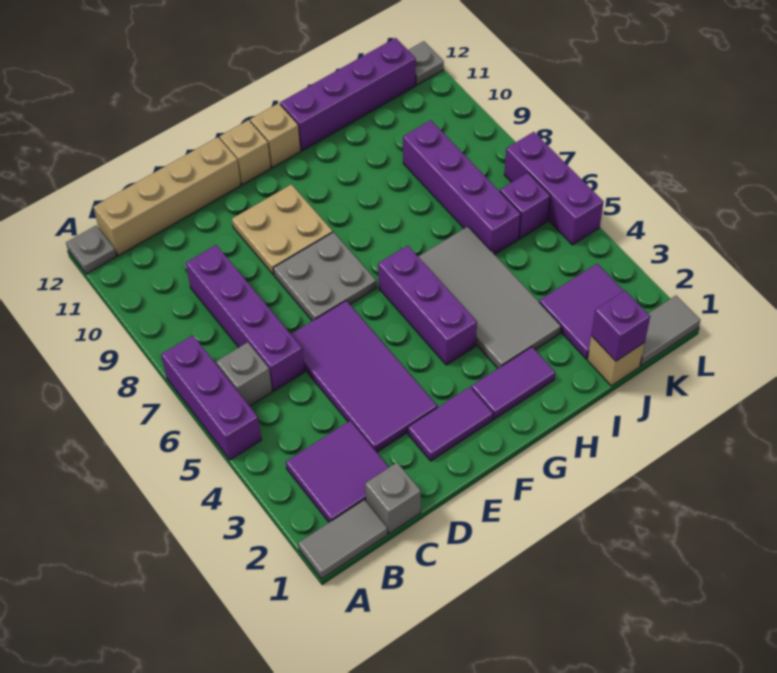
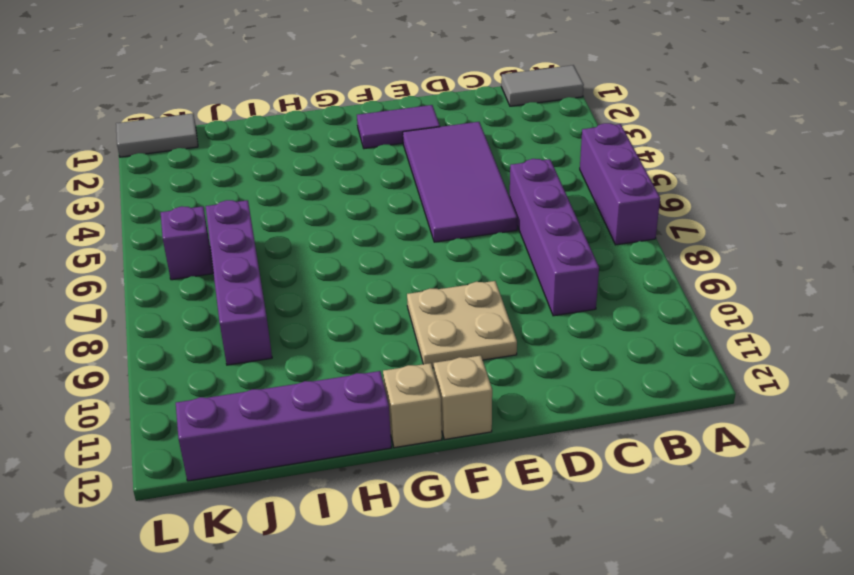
none -> grey 1x1 plate [66,226,117,274]
none -> purple 2x2 tile [286,421,389,522]
none -> grey 1x1 brick [216,342,272,406]

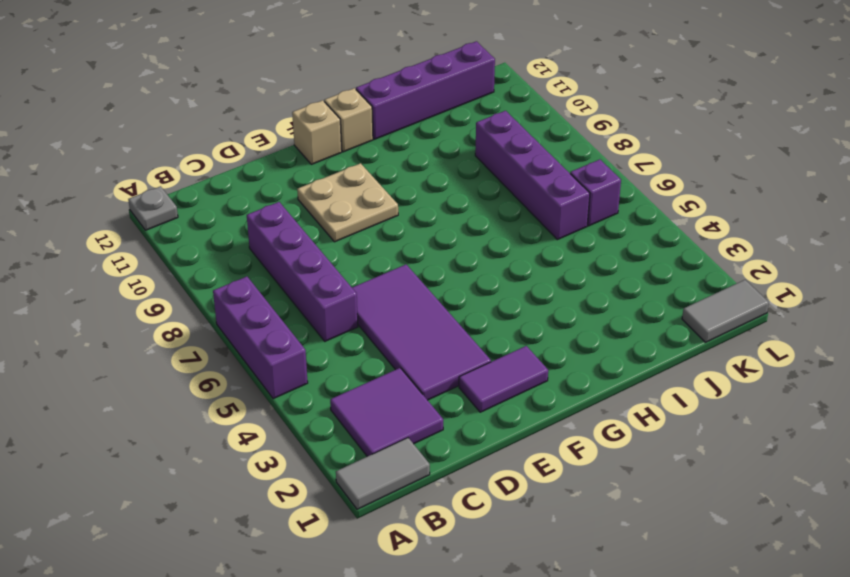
none -> grey 1x1 brick [216,342,272,406]
none -> tan 1x4 brick [93,137,241,256]
none -> grey 1x1 brick [365,463,421,534]

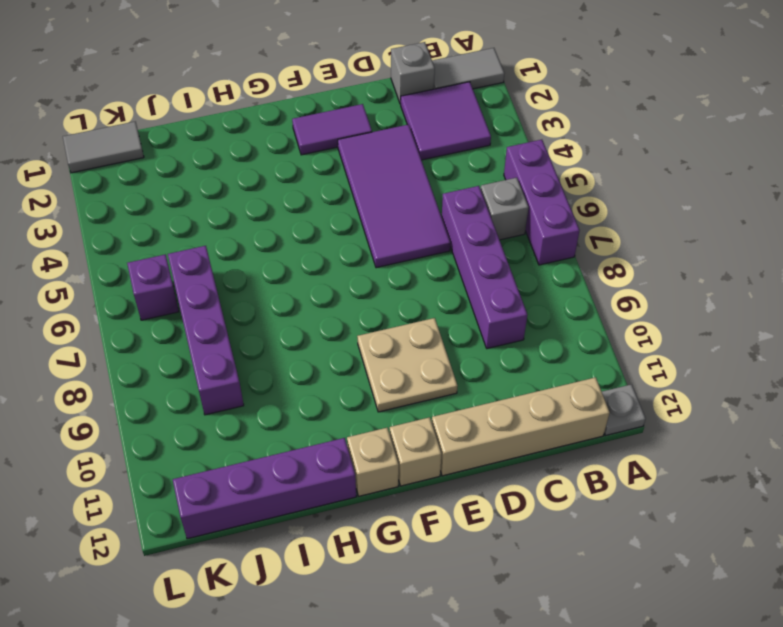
none -> grey 2x2 plate [273,232,376,321]
none -> purple 1x2 tile [471,347,555,419]
none -> purple 1x3 brick [378,245,477,365]

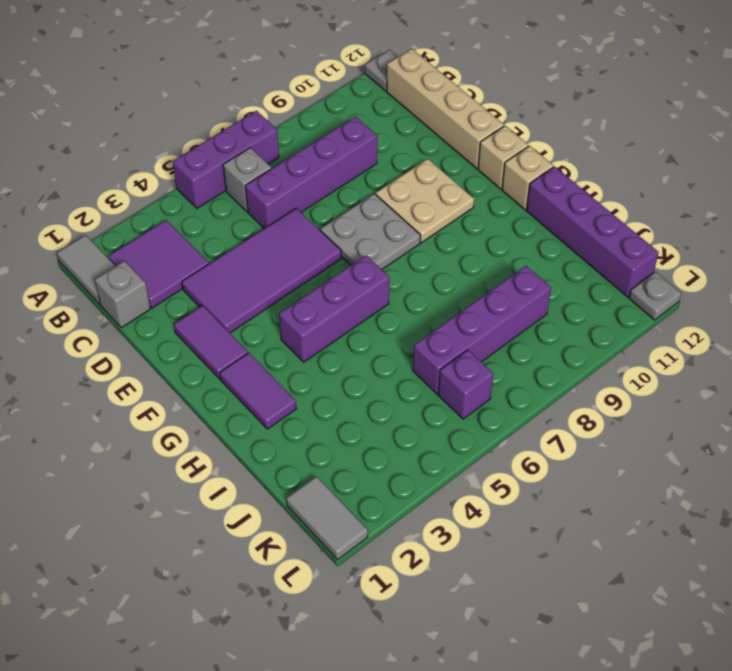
none -> grey 2x4 tile [418,227,561,368]
none -> tan 1x1 brick [587,336,645,386]
none -> purple 2x2 tile [539,264,624,359]

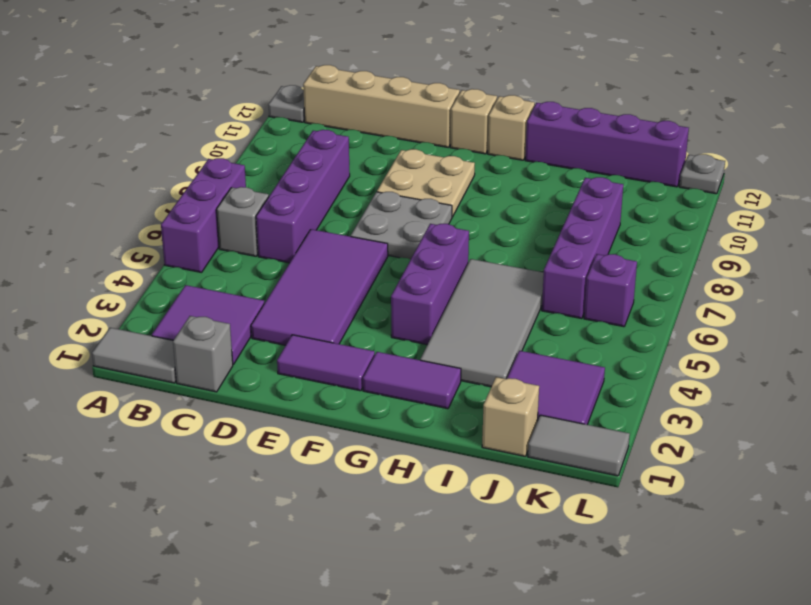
none -> purple 1x3 brick [504,132,603,245]
none -> purple 1x1 brick [591,291,650,361]

